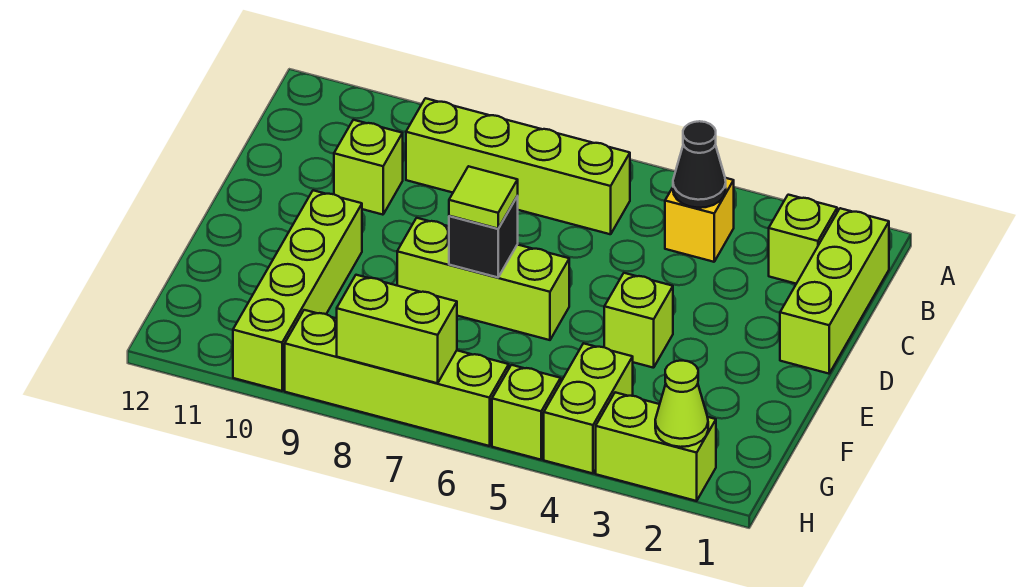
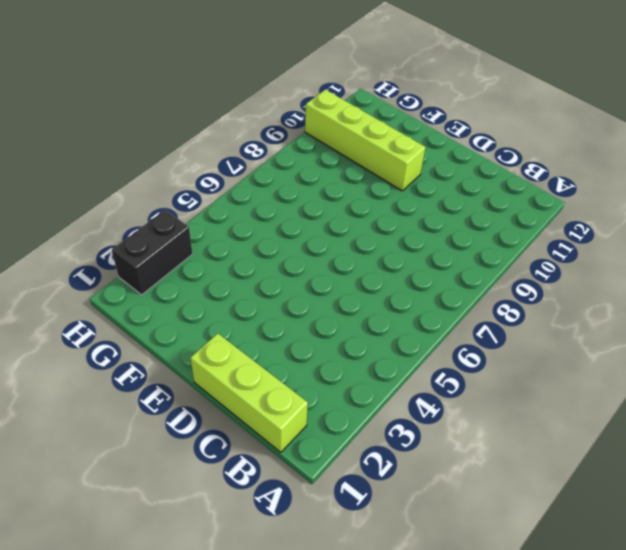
black 1x2 brick [112,210,193,295] -> lime 1x2 brick [596,392,716,501]
none -> lime 1x1 brick [769,195,837,284]
none -> yellow 1x1 brick [665,178,734,262]
none -> lime 1x4 brick [406,98,630,234]

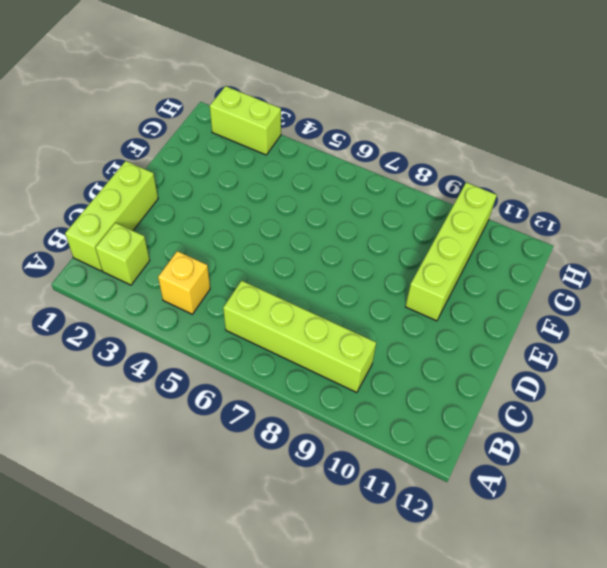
none -> lime 1x1 brick [334,120,403,215]
none -> lime 1x1 brick [604,273,673,368]
none -> lime 1x3 brick [397,218,569,340]

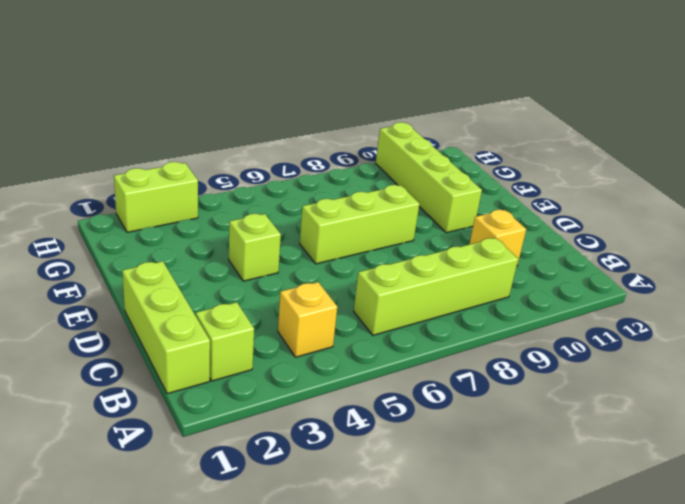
yellow 1x1 brick [470,210,526,265] -> lime 1x1 brick [334,120,403,215]
none -> lime 1x2 brick [544,343,633,473]
none -> lime 1x1 brick [492,365,561,460]
none -> lime 1x4 brick [285,310,509,446]

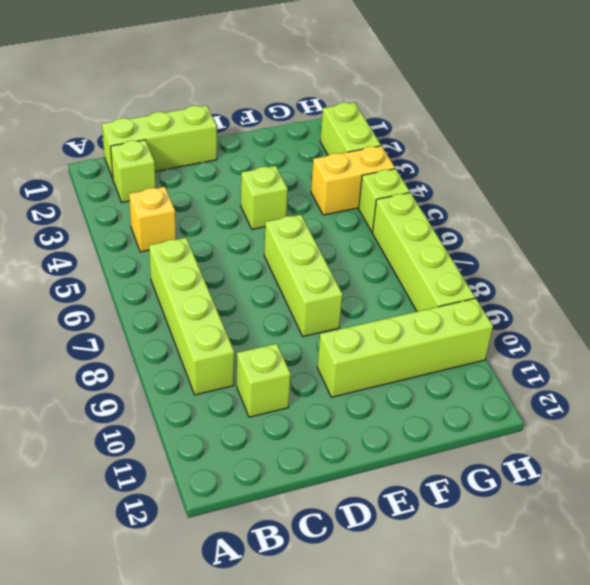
yellow 1x2 brick [311,146,395,215] -> lime 1x2 brick [544,343,633,473]
none -> black 1x1 cone [673,121,726,208]
none -> black 1x1 brick [449,196,518,277]
none -> lime 1x1 cone [655,361,708,447]

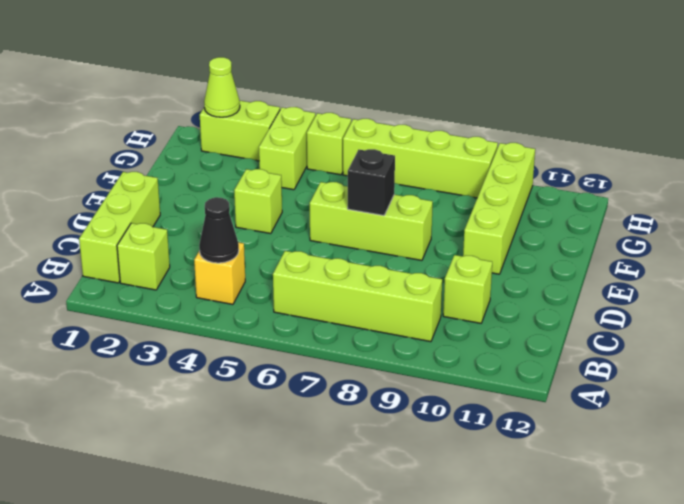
none -> lime 1x2 brick [337,275,457,383]
none -> lime 1x1 tile [449,166,518,229]

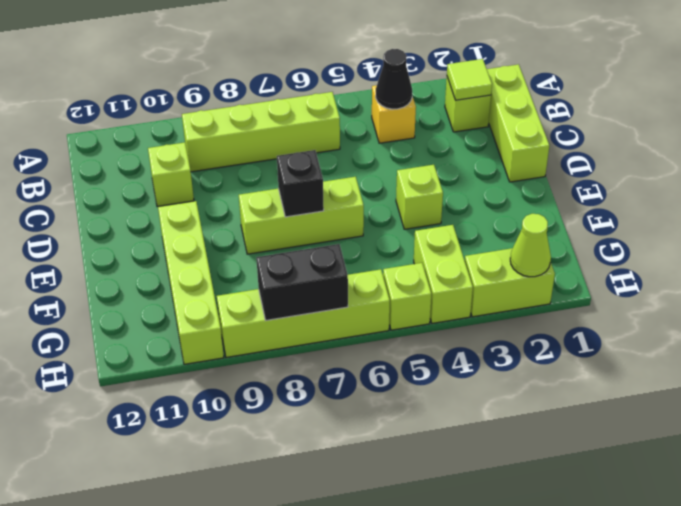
lime 1x1 tile [447,59,492,100] -> lime 1x1 tile moved to [449,166,518,229]
black 1x2 brick [256,244,348,321] -> lime 1x2 brick [337,275,457,383]

